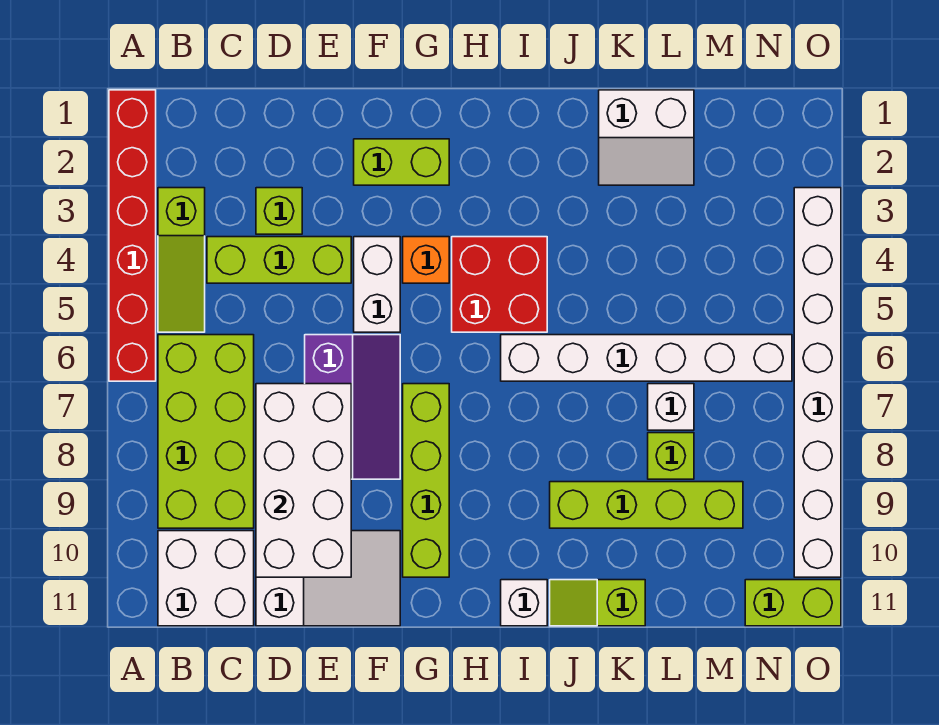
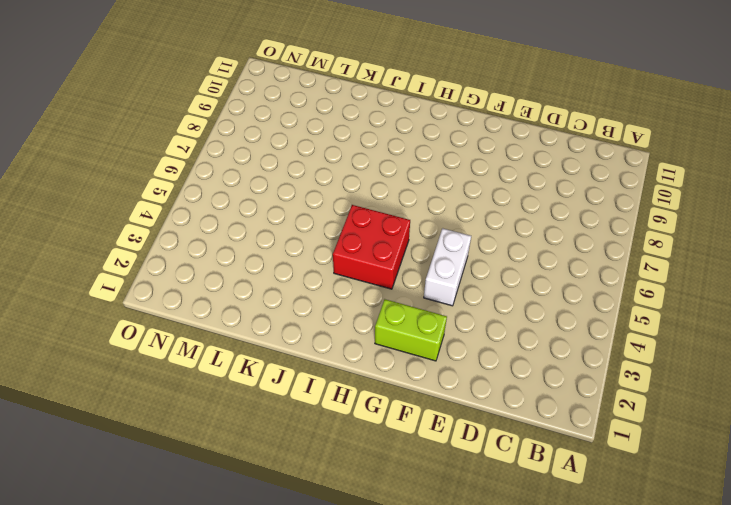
none -> red 1x6 brick [109,90,156,381]
none -> lime 1x3 slope [158,188,205,332]
none -> lime 2x4 brick [158,335,254,528]

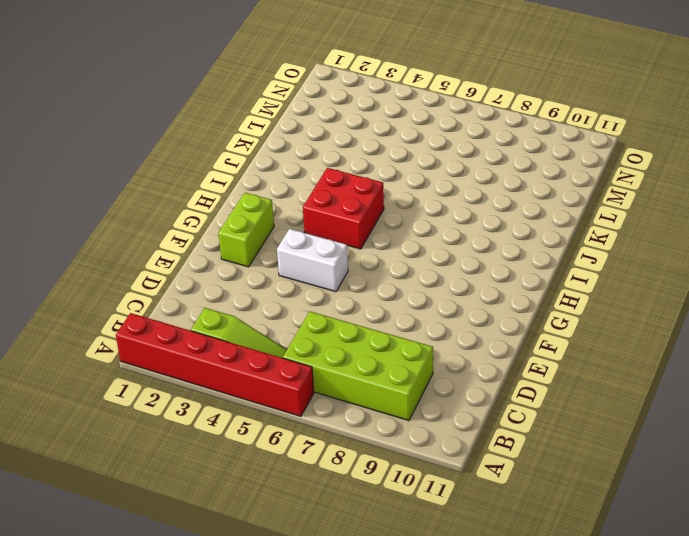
none -> white 2x2 brick [158,531,254,626]
none -> lime 1x3 brick [207,237,351,283]
none -> lime 1x1 brick [256,188,302,234]

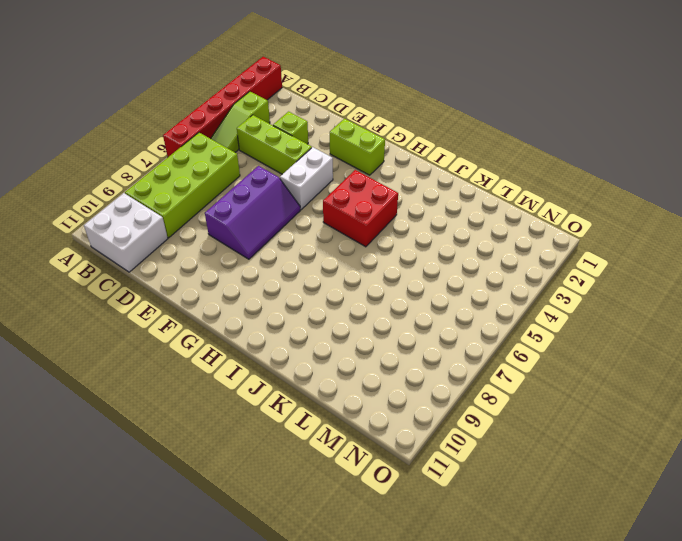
none -> white 2x3 slope [256,531,400,626]
none -> orange 1x1 brick [403,237,449,283]
none -> lime 1x4 brick [403,384,449,577]

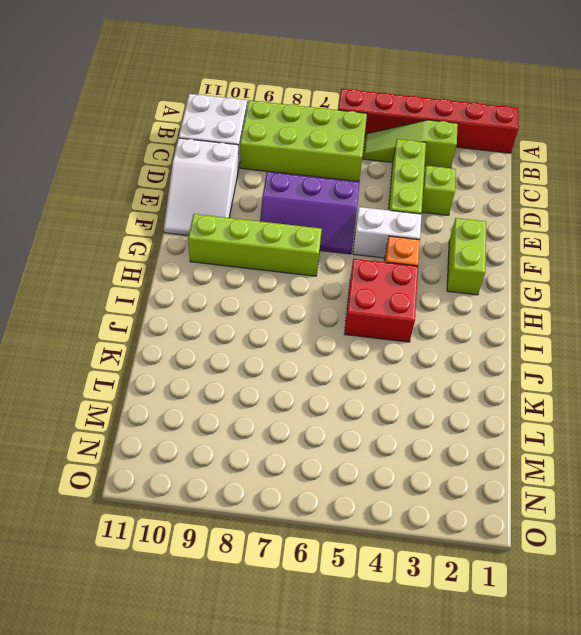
none -> white 1x6 brick [501,335,792,381]
none -> white 1x1 brick [501,580,547,626]
none -> lime 1x4 brick [550,482,743,528]

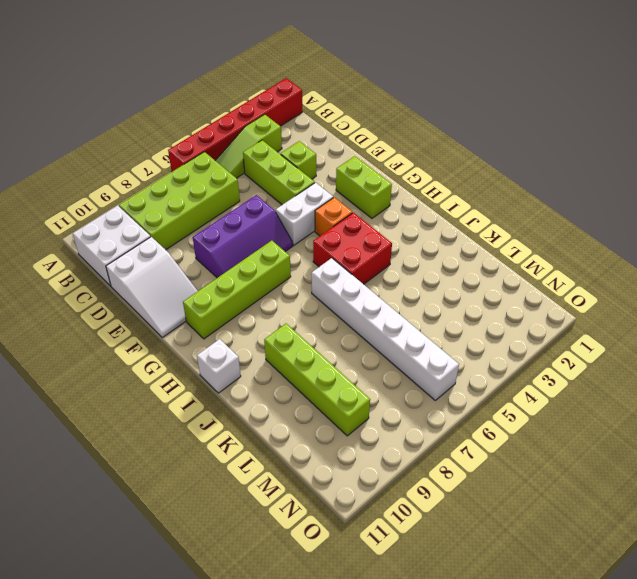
none -> lime 1x2 slope [550,580,645,626]
none -> white 2x2 slope [599,90,694,185]
none -> white 1x1 brick [648,384,694,430]

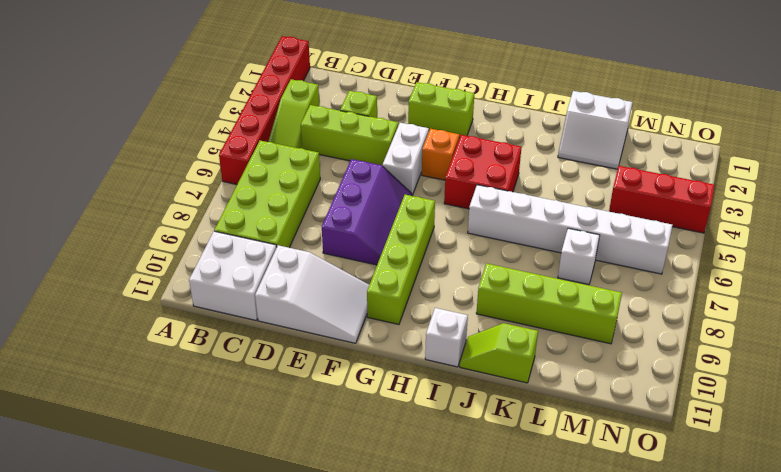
red 1x3 brick [609,166,715,233] -> white 1x8 brick [794,188,841,577]
none -> lime 1x1 brick [648,433,694,479]
none -> lime 1x2 brick [745,580,841,626]
none -> white 2x4 brick [256,384,351,577]

